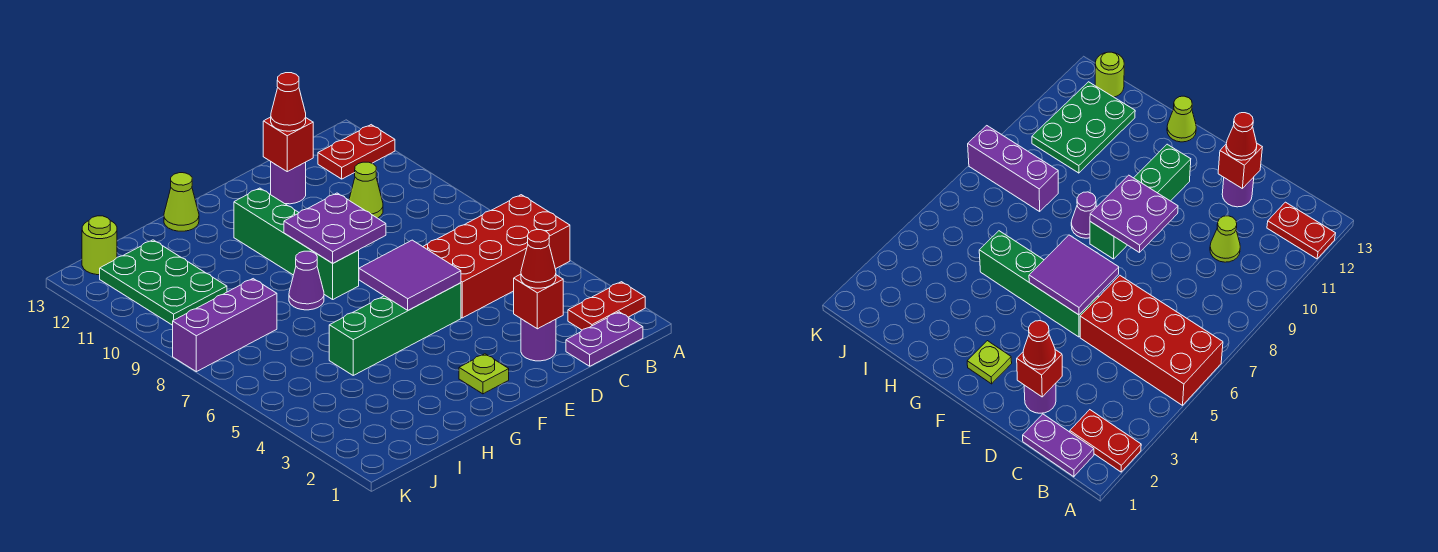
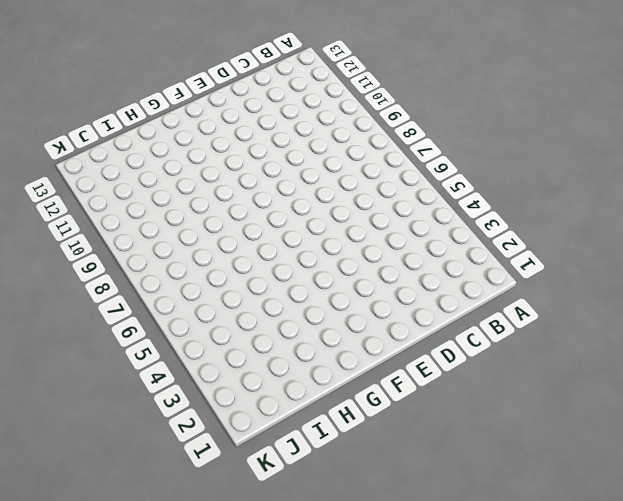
none -> red 1x2 plate [568,282,645,330]
none -> red 2x4 brick [423,195,570,318]
none -> red 1x2 plate [318,125,395,179]

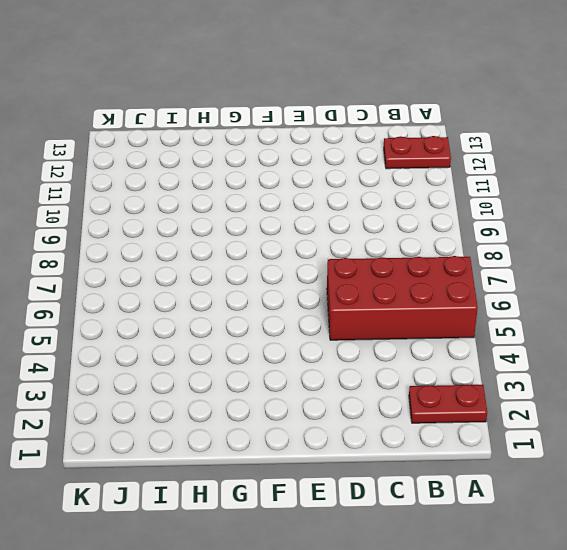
none -> purple 1x2 plate [566,312,643,366]
none -> lime 1x1 cone [349,162,383,218]
none -> purple 1x1 round brick [521,319,556,361]

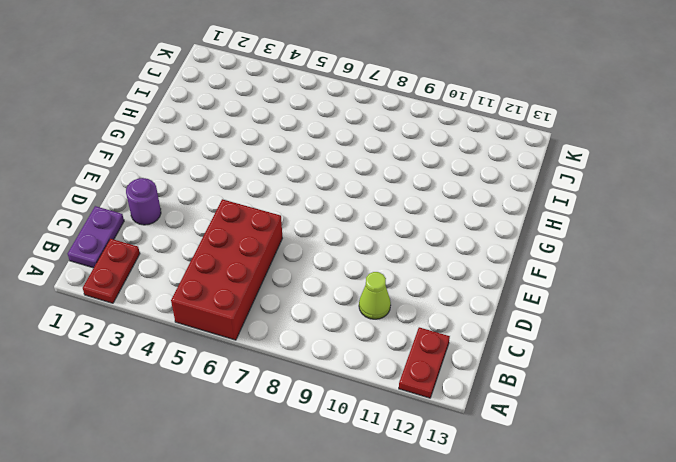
none -> purple 1x1 round brick [271,162,306,204]
none -> green 1x4 brick [329,283,461,375]
none -> lime 1x1 plate [459,354,509,394]

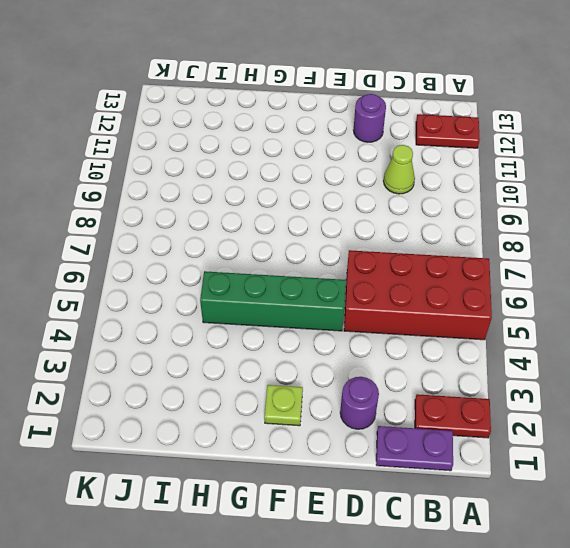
none -> green 1x4 brick [234,188,359,299]
none -> purple 1x1 cone [289,251,324,310]
none -> lime 1x1 cone [164,173,199,231]

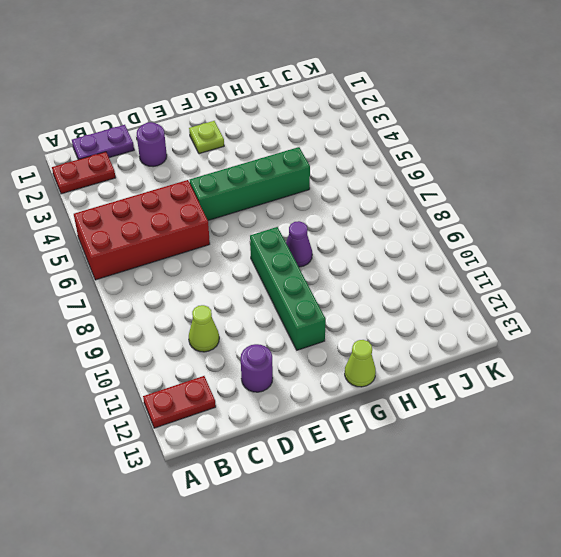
none -> purple 1x3 brick [173,279,277,372]
none -> green 2x3 plate [100,240,227,325]
none -> lime 1x1 round brick [82,216,117,275]

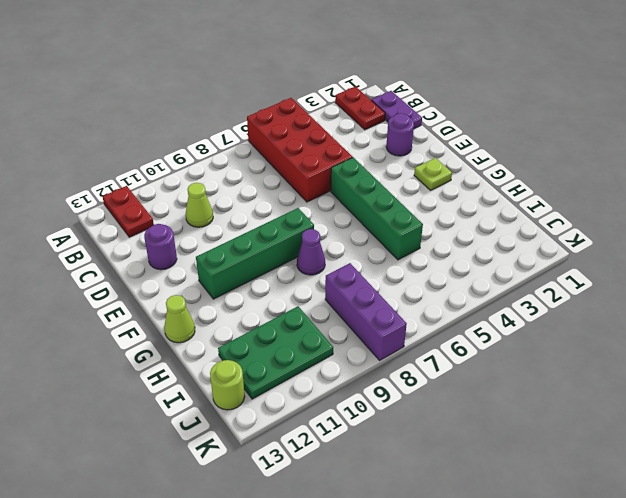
none -> red 1x1 brick [514,274,563,329]
none -> red 1x1 brick [263,117,313,172]
none -> purple 2x2 tile [359,240,461,310]

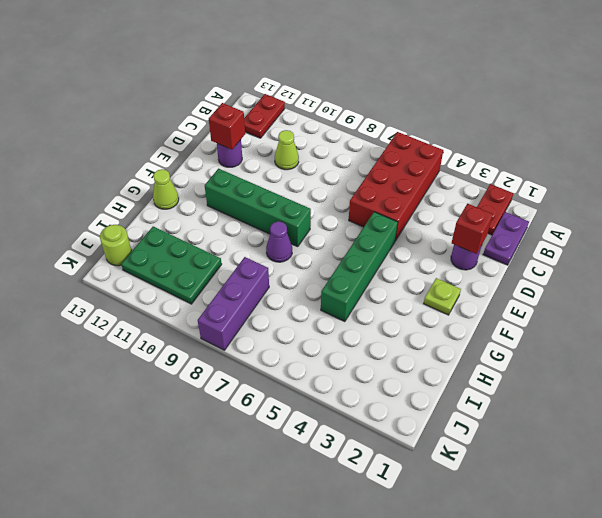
none -> purple 2x2 tile [359,240,461,310]
none -> purple 2x2 plate [284,193,386,263]
none -> red 1x1 cone [521,230,556,288]

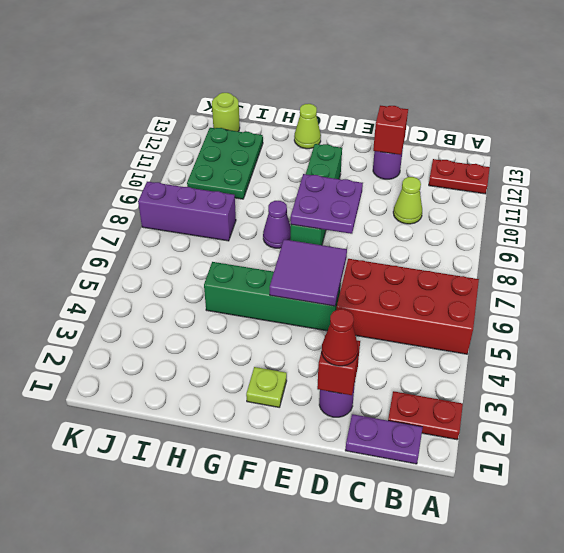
none -> red 1x1 cone [271,73,306,131]

